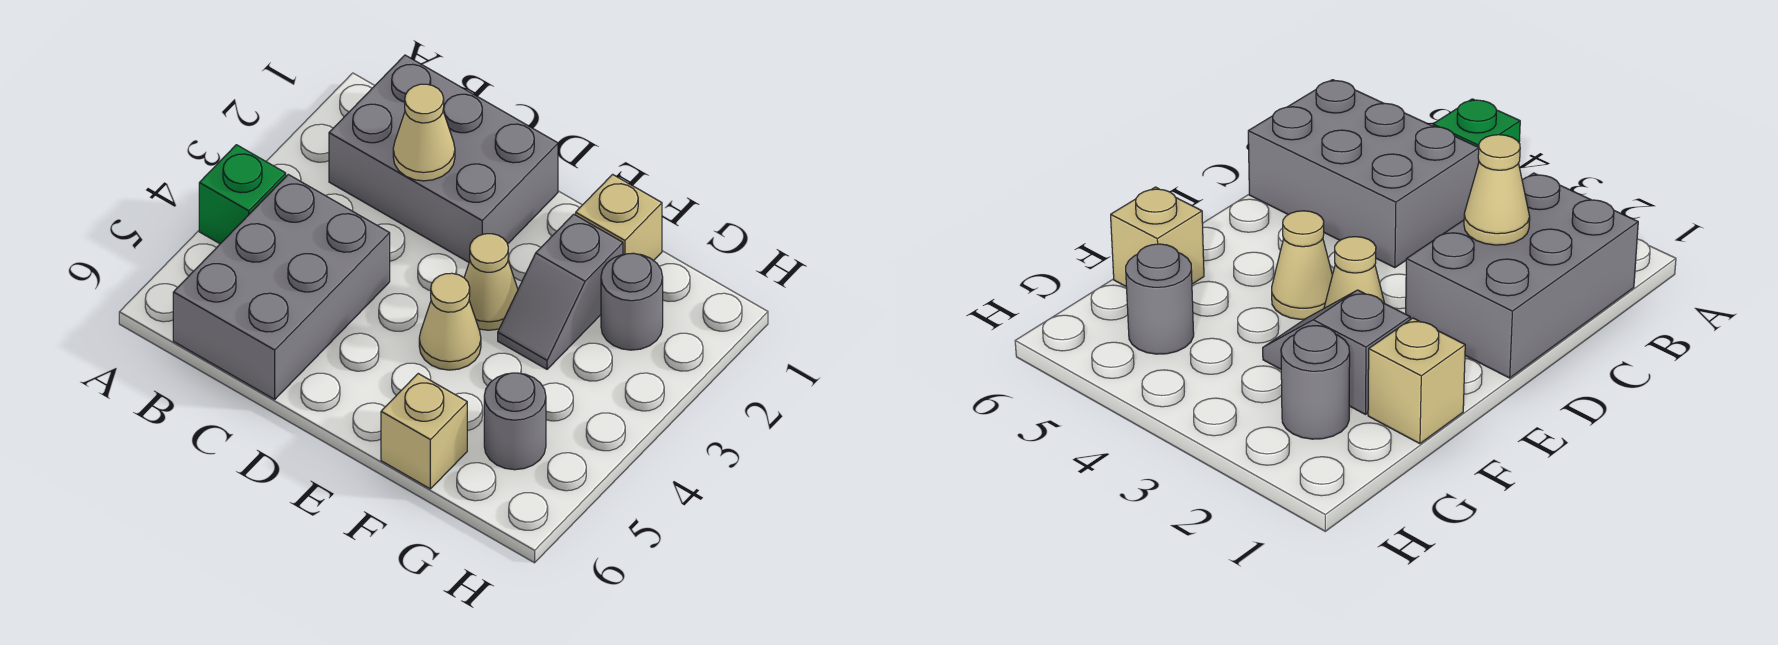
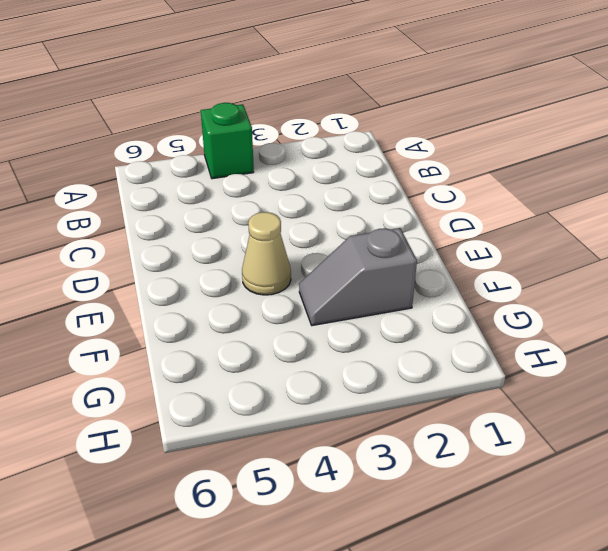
none -> grey 2x3 brick [329,55,558,262]
none -> grey 2x3 brick [173,175,390,399]

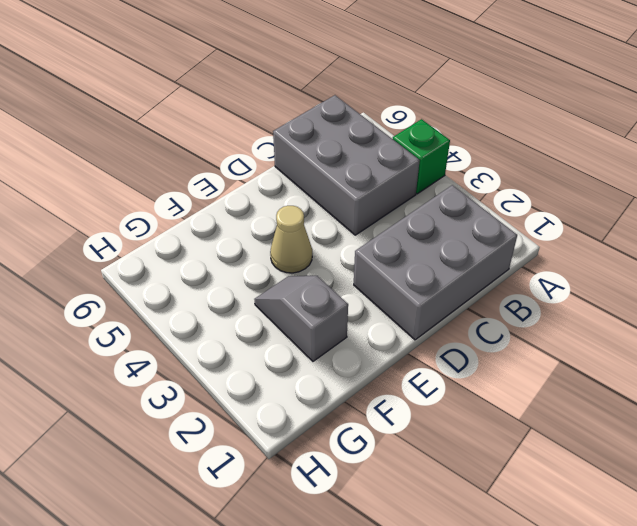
none -> tan 1x1 cone [464,234,518,330]
none -> tan 1x1 brick [576,174,662,261]

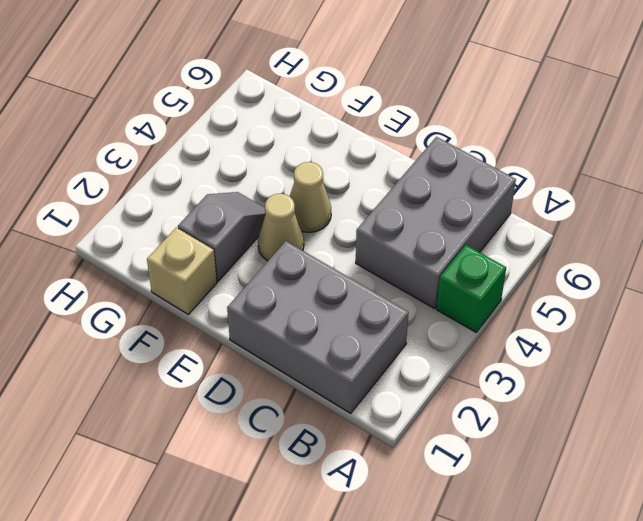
none -> tan 1x1 brick [381,374,467,489]
none -> grey 1x1 round brick [601,253,663,350]

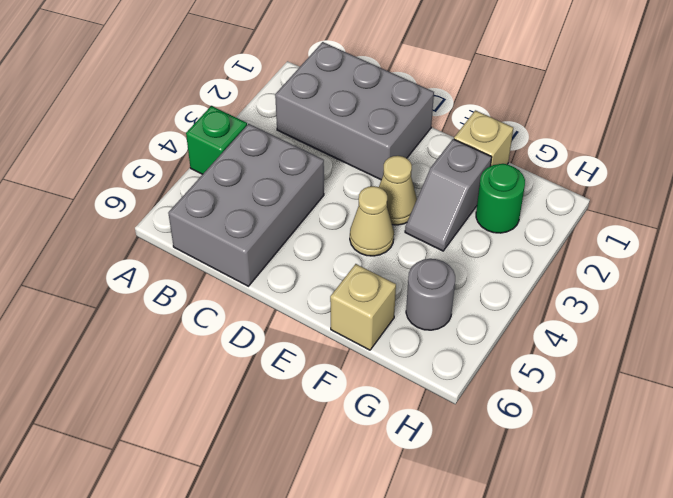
green 1x1 round brick [476,164,525,233] -> grey 1x1 round brick [601,253,663,350]
none -> tan 1x1 cone [393,84,455,181]

